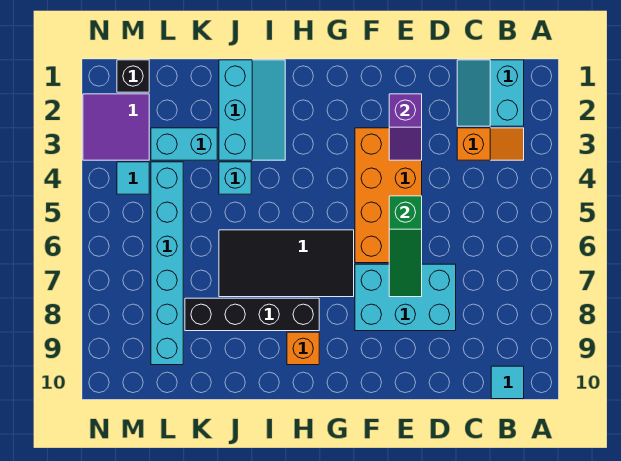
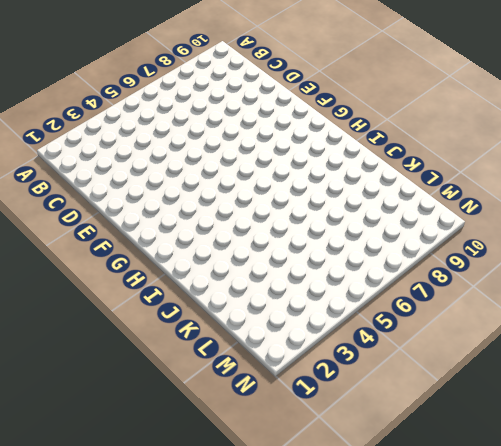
none -> cyan 2x2 slope [457,60,524,126]
none -> orange 1x2 slope [457,128,524,160]
none -> cyan 1x1 tile [491,366,524,399]

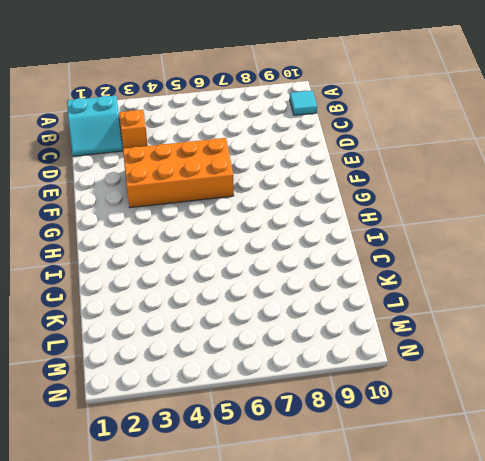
none -> cyan 2x3 brick [355,264,456,331]
none -> black 2x4 tile [219,230,354,297]
none -> black 1x4 brick [185,298,319,331]

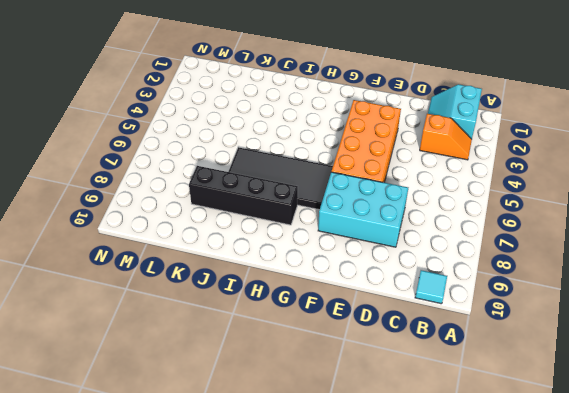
none -> orange 1x1 brick [287,332,319,365]
none -> cyan 2x3 slope [219,60,285,160]
none -> cyan 1x1 brick [219,162,251,194]

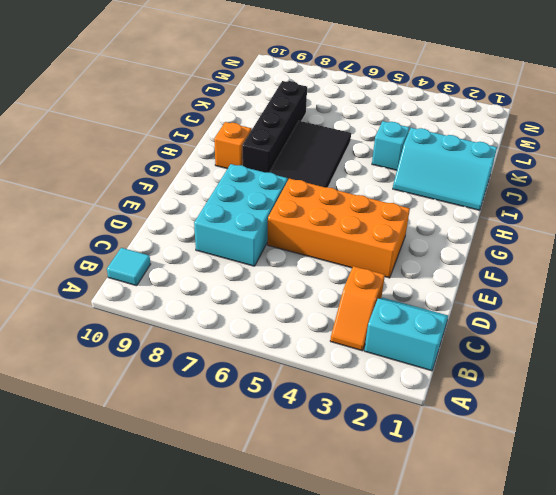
none -> cyan 1x2 brick [151,128,217,160]
none -> cyan 1x6 brick [151,162,183,365]
none -> black 1x1 brick [117,60,149,92]

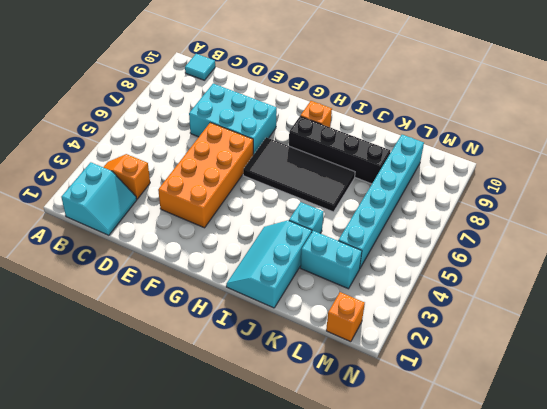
orange 1x1 brick [326,292,365,342] -> black 1x1 brick [117,60,149,92]
none -> purple 2x2 tile [83,94,149,160]
none -> cyan 1x1 tile [117,162,149,194]
none -> purple 1x2 slope [389,94,422,160]

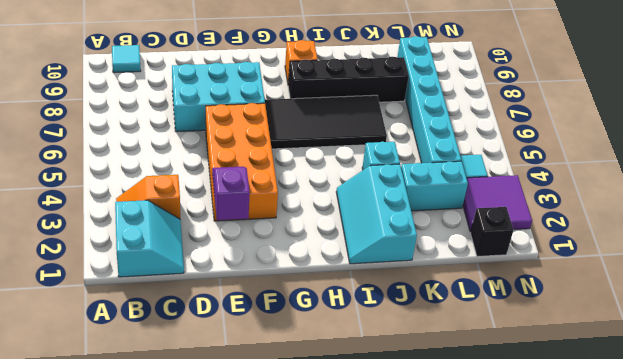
none -> green 1x3 slope [389,196,422,297]

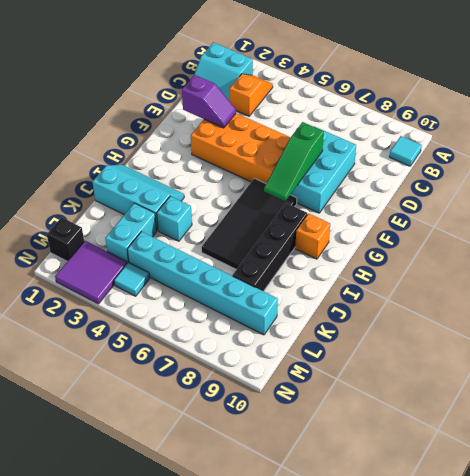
green 1x3 slope [264,122,324,201] -> green 1x3 slope turned to [389,196,422,297]

